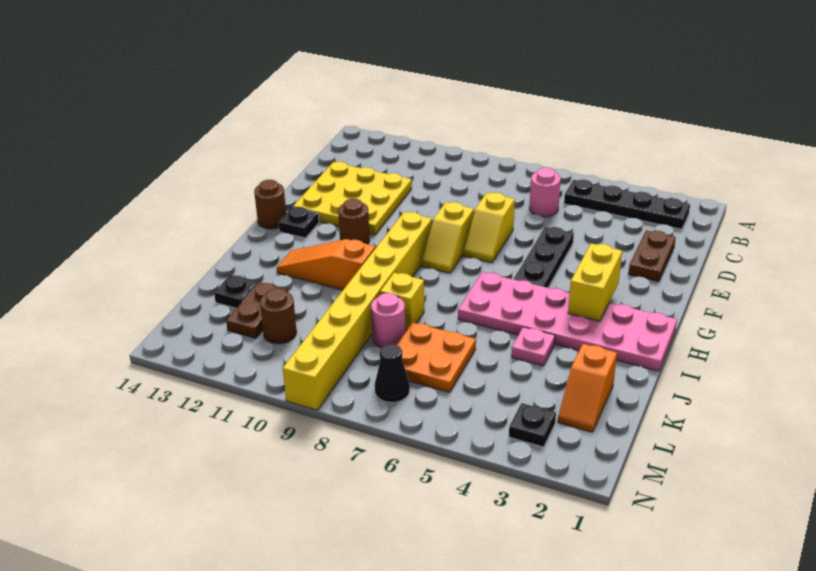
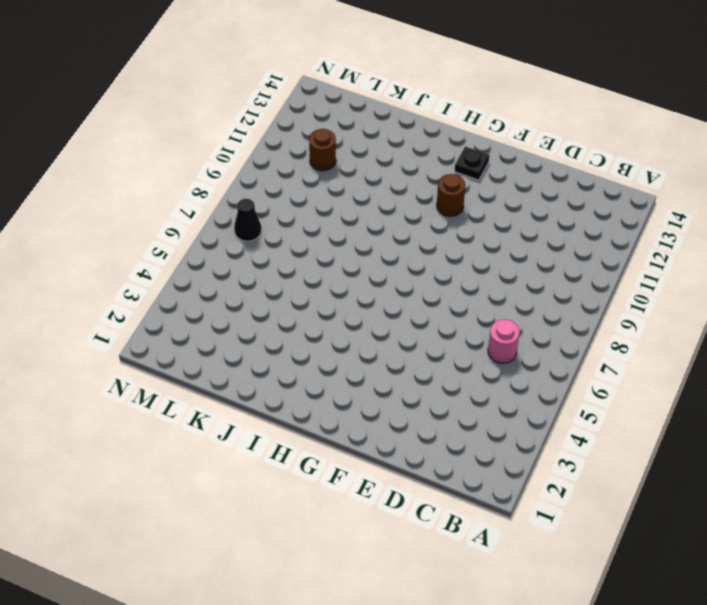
none -> black 1x4 plate [564,179,690,229]
none -> brown 1x2 plate [628,230,676,282]
none -> yellow 3x3 plate [293,162,412,235]

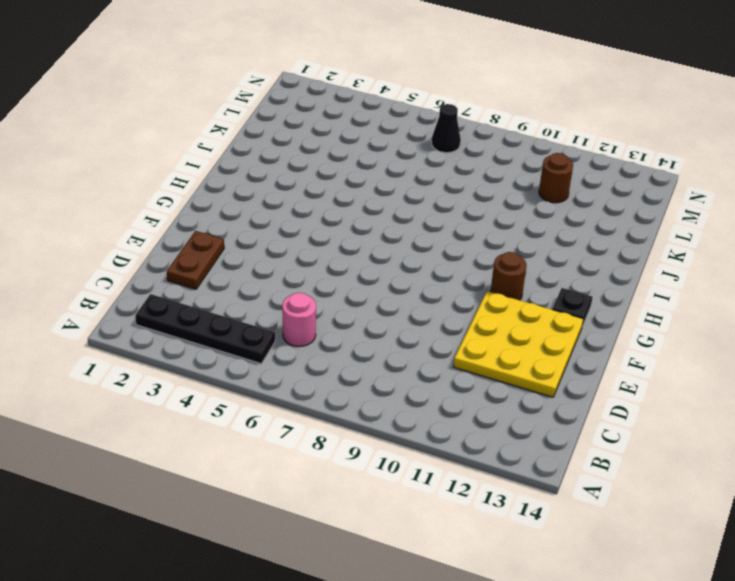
none -> black 1x3 plate [514,227,574,288]
none -> yellow 1x2 slope [464,193,515,263]
none -> yellow 1x2 slope [422,202,474,273]

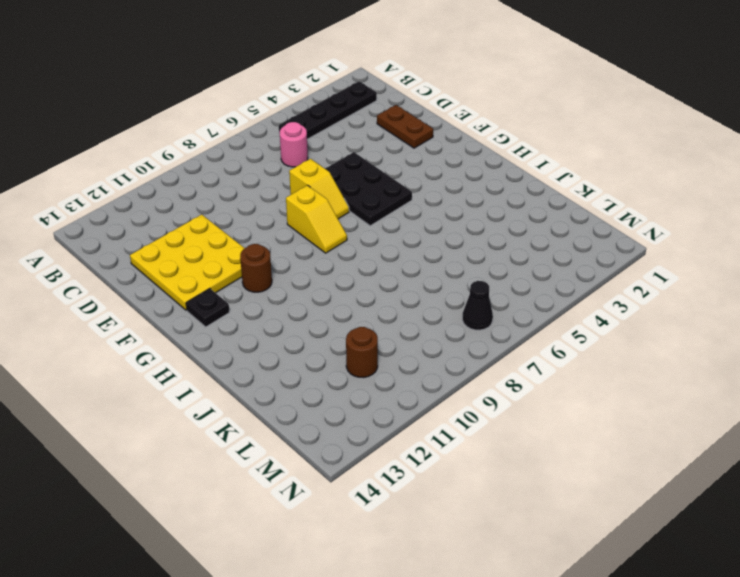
black 2x3 plate [325,152,412,226] -> black 1x3 plate [514,227,574,288]
none -> yellow 1x8 brick [283,212,432,410]
none -> brown 1x1 round brick [254,180,286,229]
none -> pink 2x6 plate [458,272,677,371]

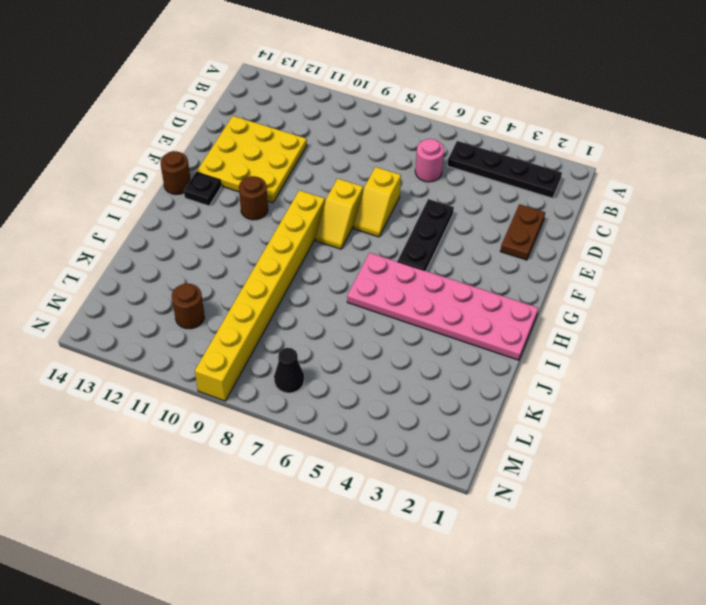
none -> orange 1x3 slope [277,239,376,290]
none -> pink 1x1 plate [511,327,555,366]
none -> yellow 1x1 brick [380,273,424,330]

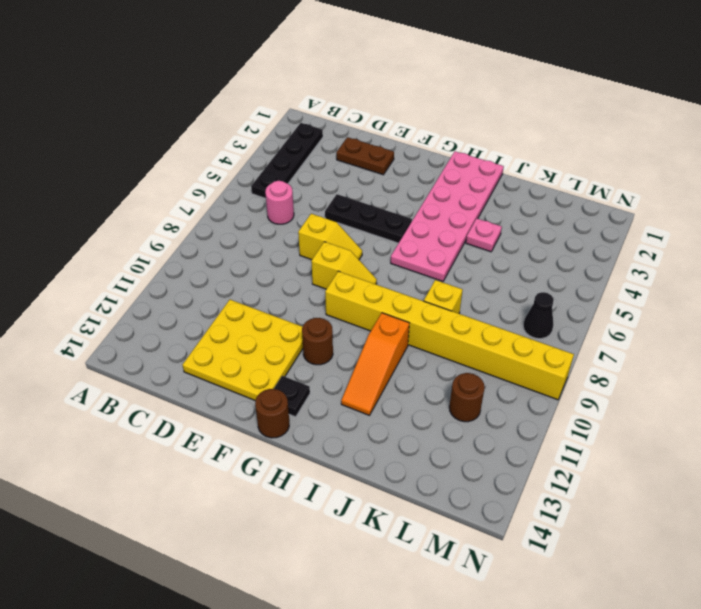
none -> orange 1x2 slope [558,344,617,432]
none -> orange 2x2 plate [397,322,476,392]
none -> pink 1x1 round brick [371,293,405,348]

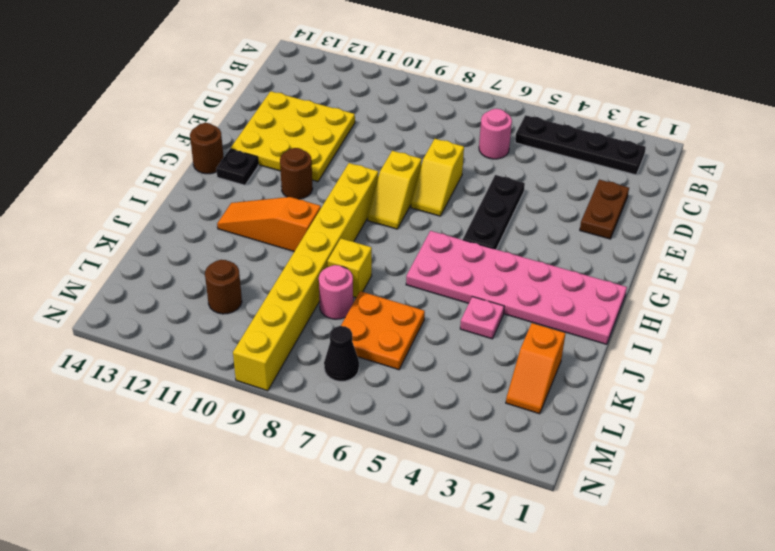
none -> brown 1x2 plate [226,282,287,338]
none -> black 1x1 plate [214,275,258,308]
none -> black 1x1 plate [509,403,556,447]

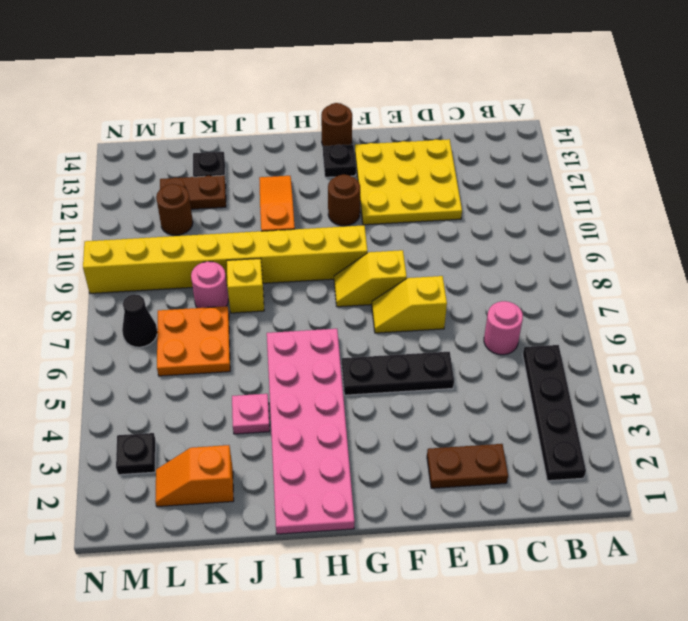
none -> yellow 1x2 brick [568,244,622,321]

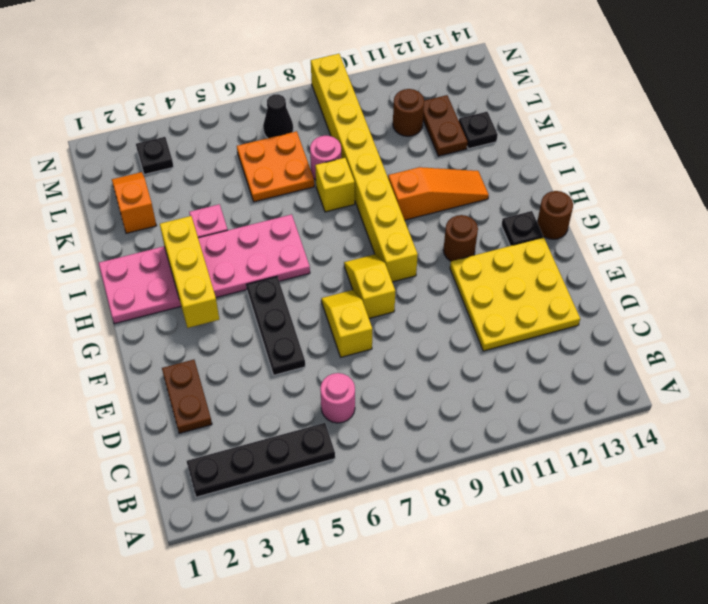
yellow 1x3 brick [160,216,219,328] -> yellow 1x2 brick [568,244,622,321]

